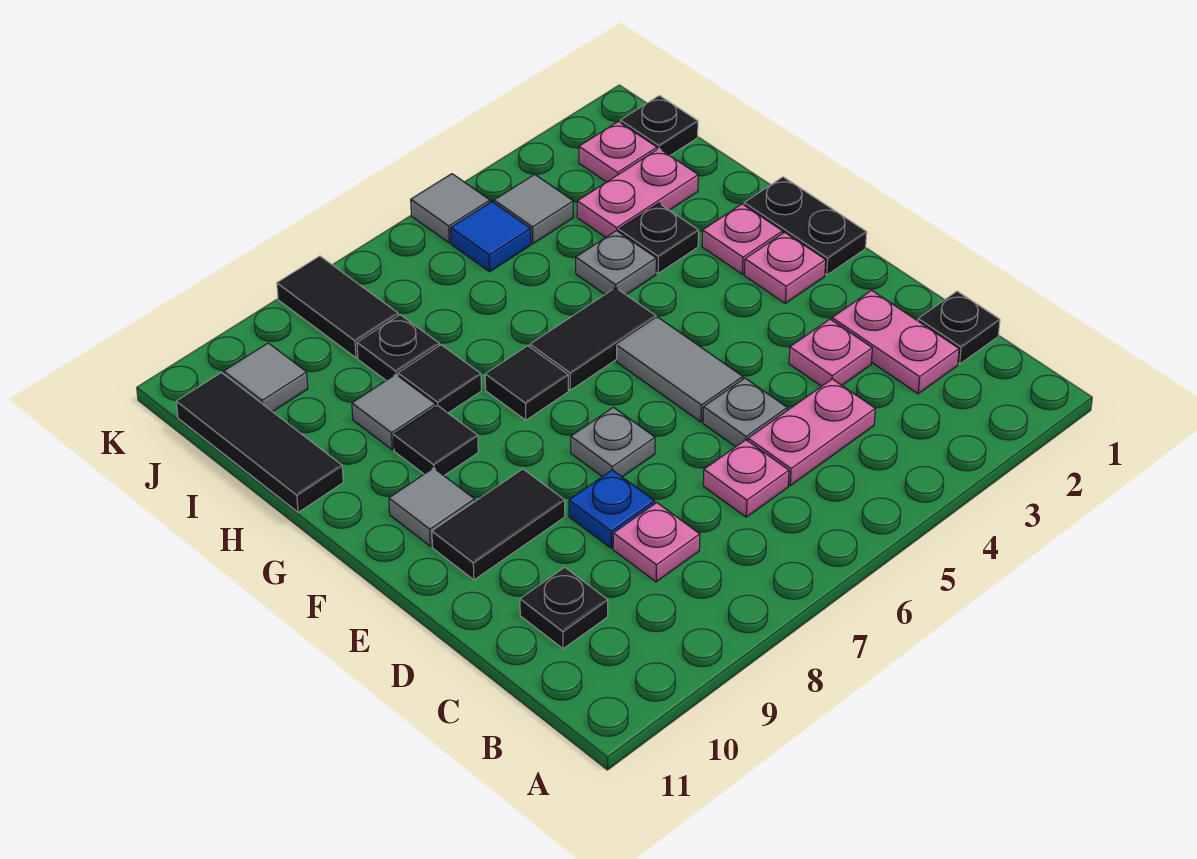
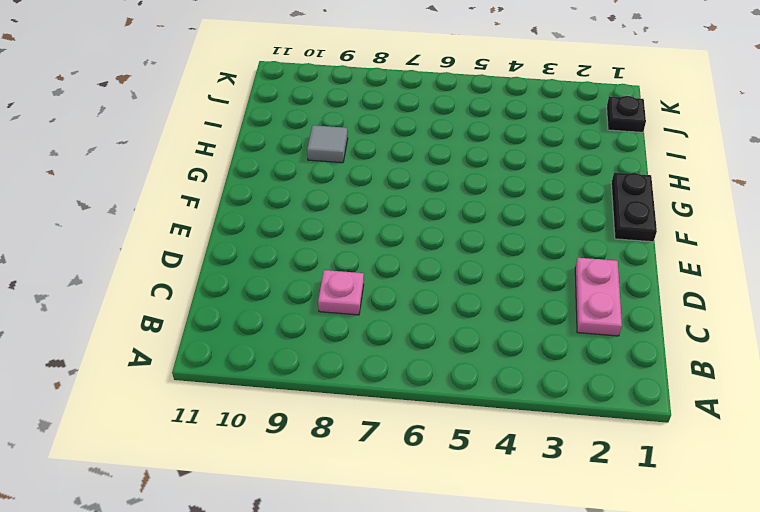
none -> black 1x1 plate [918,291,1000,364]
none -> pink 1x2 plate [748,379,875,485]
none -> pink 1x1 plate [703,440,789,517]
none -> black 1x1 plate [520,567,608,649]

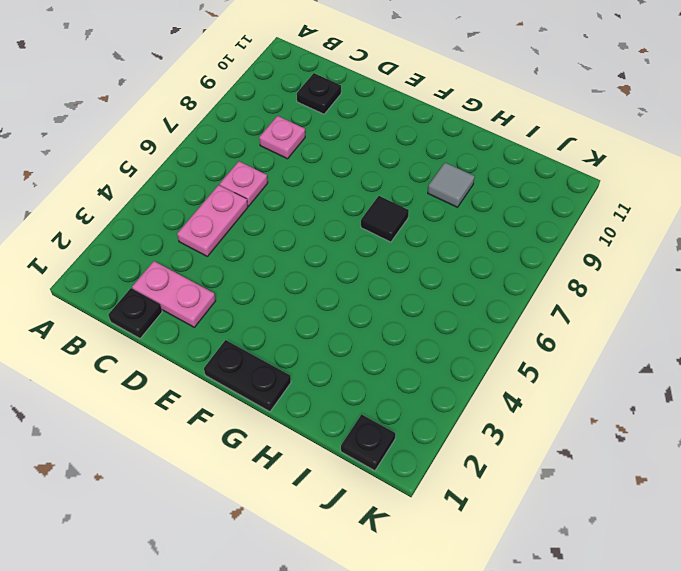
none -> pink 1x1 plate [789,319,872,386]
none -> grey 1x1 plate [703,378,787,447]
none -> blue 1x1 plate [569,470,655,548]
none -> grey 1x2 tile [616,318,743,422]

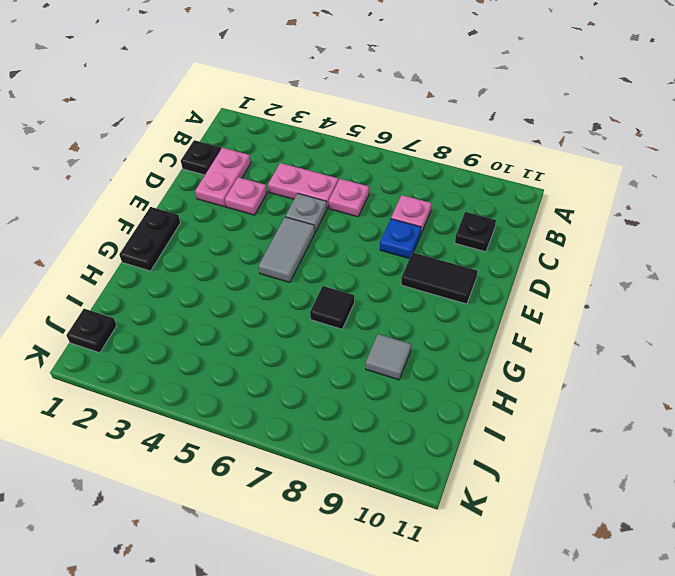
none -> grey 1x1 plate [571,407,655,477]
none -> pink 1x1 plate [744,232,826,303]
none -> grey 1x1 tile [389,468,475,546]
none -> pink 1x1 plate [702,204,783,274]

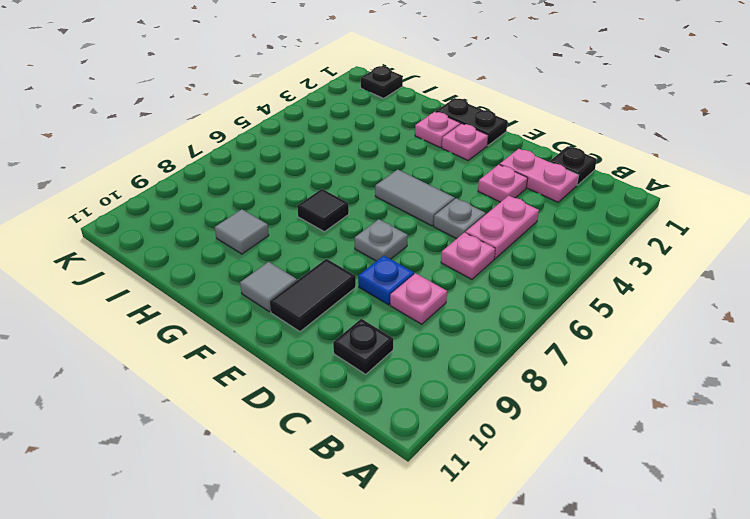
none -> black 1x2 tile [530,288,656,390]
none -> black 1x1 tile [394,405,478,475]
none -> black 1x1 plate [619,203,699,273]
none -> grey 1x1 plate [576,231,656,295]

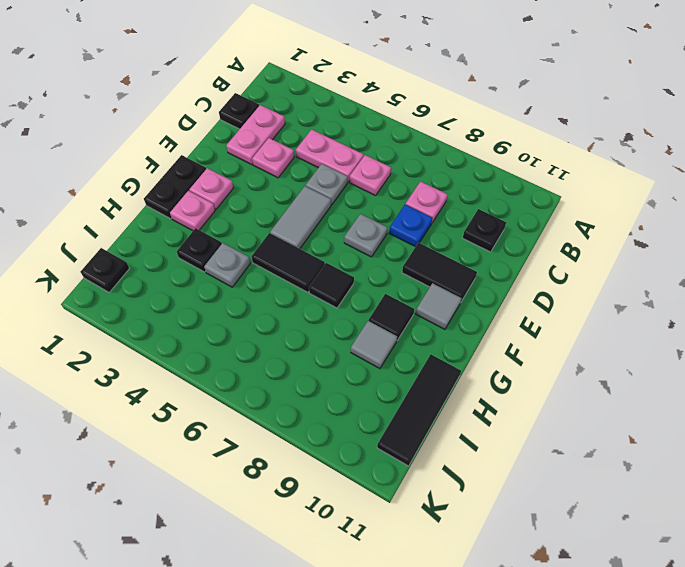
none -> black 1x1 tile [398,345,481,413]
none -> pink 1x2 plate [577,149,698,237]
none -> black 1x1 plate [357,315,439,380]
none -> pink 1x1 plate [579,121,657,182]

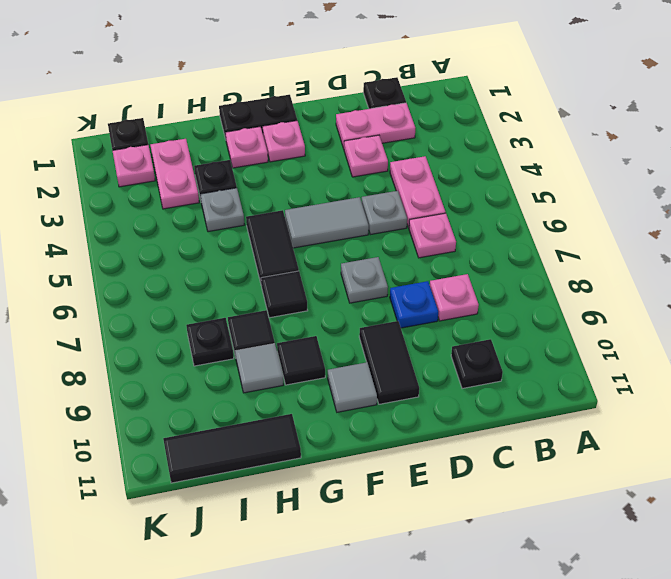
none -> grey 1x1 tile [494,174,573,244]
none -> blue 1x1 tile [451,202,531,272]
none -> black 1x2 tile [277,256,398,358]
none -> grey 1x1 tile [224,343,308,412]

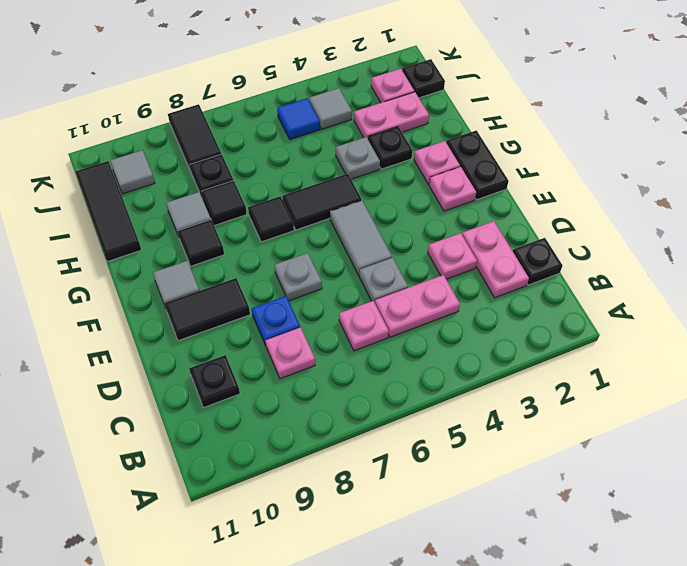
none -> grey 1x1 tile [411,174,490,243]

